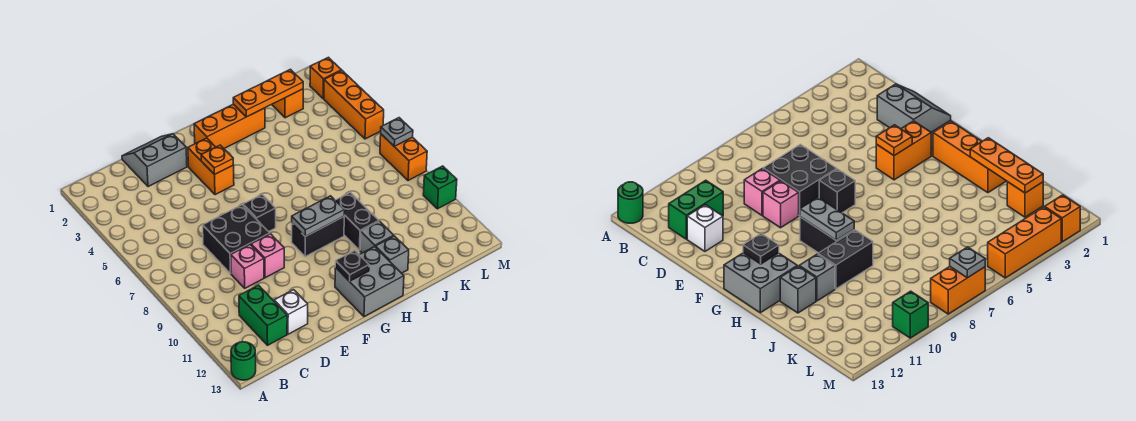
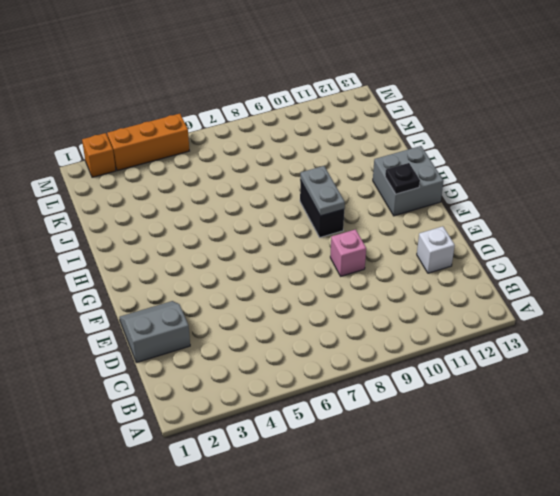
grey 2x2 slope [119,301,190,363] -> grey 2x2 slope turned to [122,134,187,187]
none -> green 1x1 round brick [231,342,256,380]
none -> green 1x2 brick [239,285,287,345]
none -> black 2x2 brick [203,205,270,274]

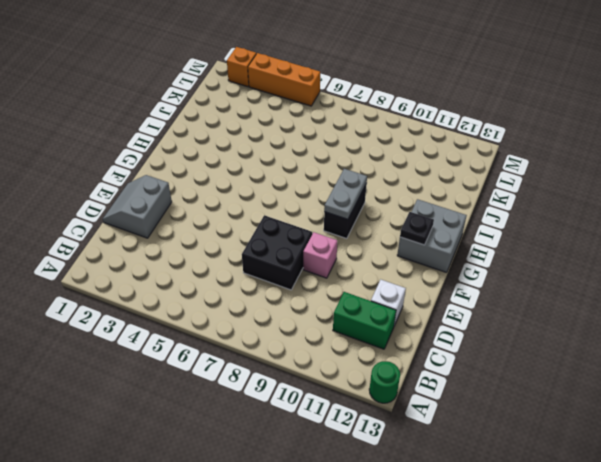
none -> pink 1x1 brick [231,245,264,288]
none -> orange 1x2 brick [188,138,234,195]
none -> black 1x1 brick [243,195,276,232]

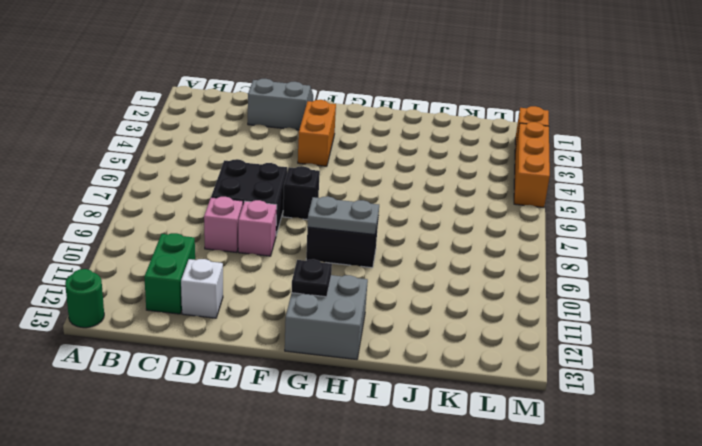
none -> orange 1x3 brick [194,104,265,148]
none -> black 1x2 brick [335,192,379,250]
none -> grey 1x1 brick [360,221,394,253]

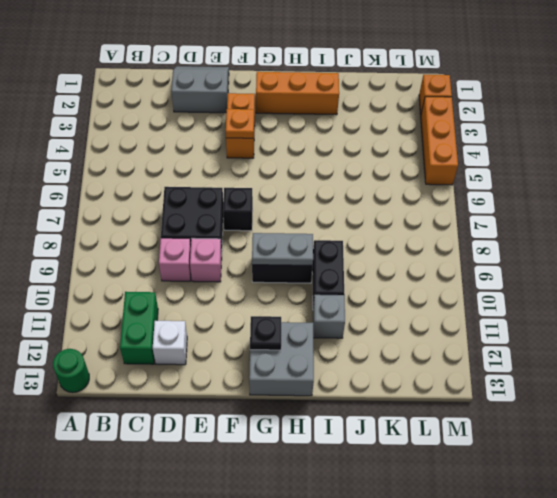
none -> grey 1x1 brick [376,236,409,273]
none -> orange 1x1 brick [272,89,303,118]
none -> orange 1x2 brick [380,134,427,181]

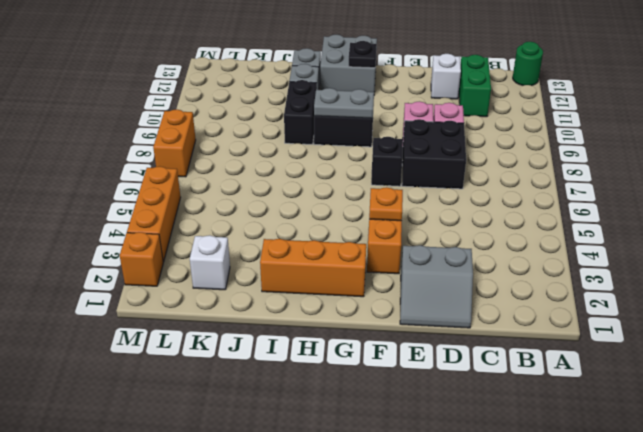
white 1x1 brick [190,235,230,290] -> orange 1x1 brick [272,89,303,118]
none -> green 1x1 brick [423,166,457,209]
none -> orange 1x3 plate [233,69,303,117]
none -> grey 1x1 plate [381,118,413,146]

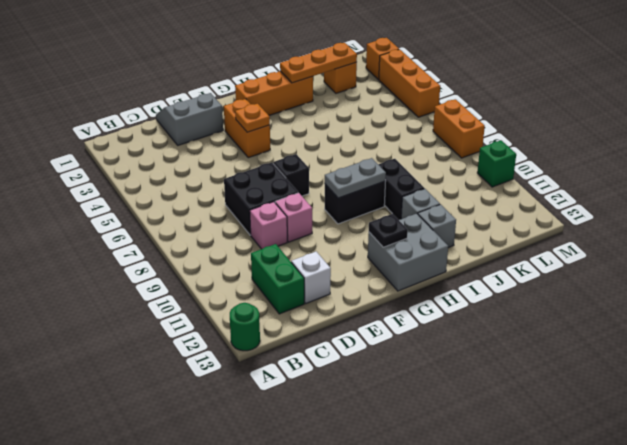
none -> grey 1x1 plate [381,118,413,146]

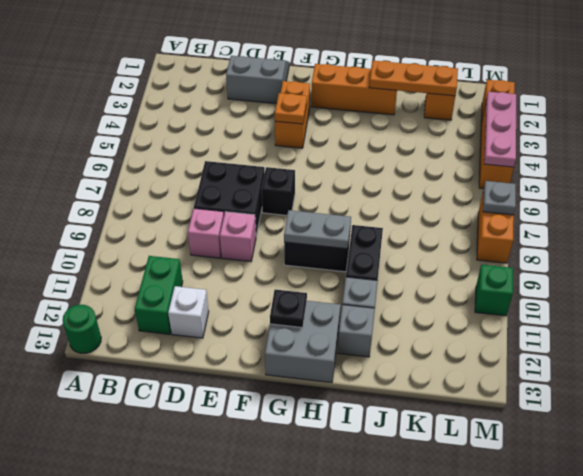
pink 1x3 plate [484,92,516,167] -> none

